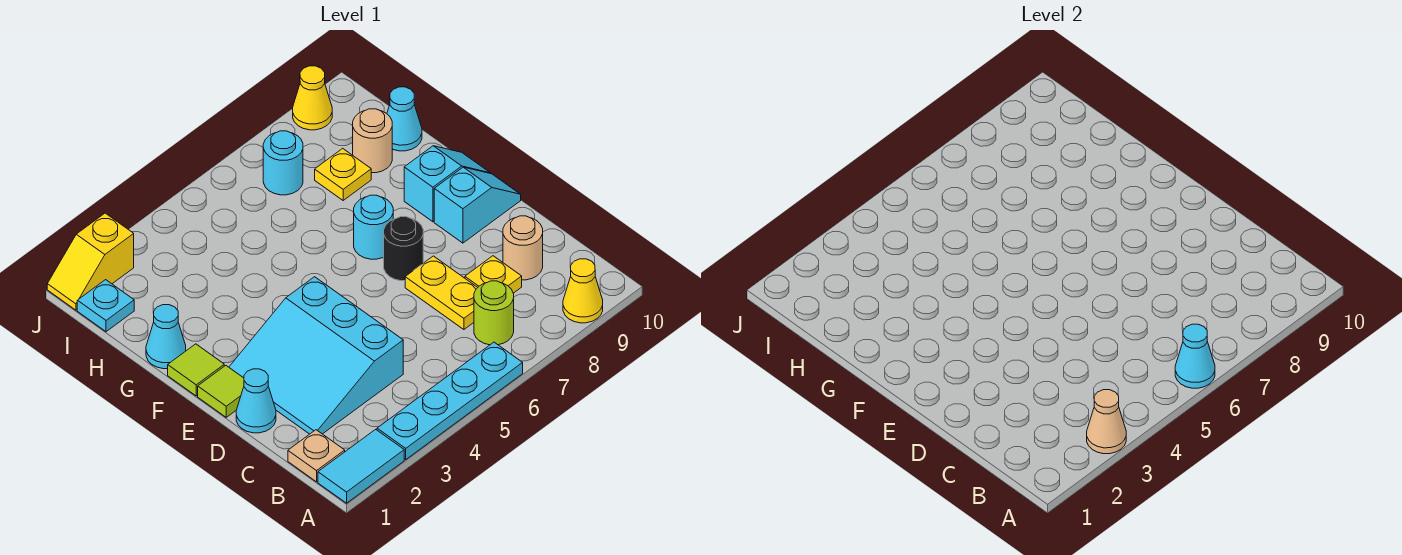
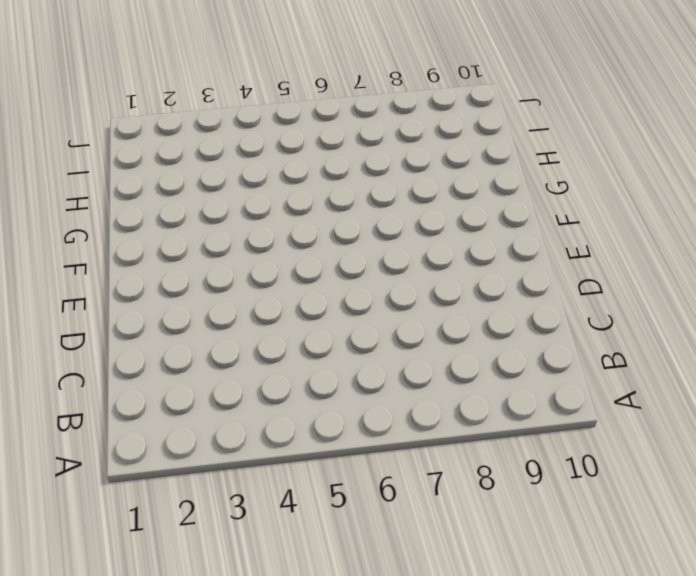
none -> cyan 1x2 tile [318,429,404,503]
none -> cyan 1x4 plate [377,342,523,459]
none -> yellow 1x1 cone [563,259,603,323]

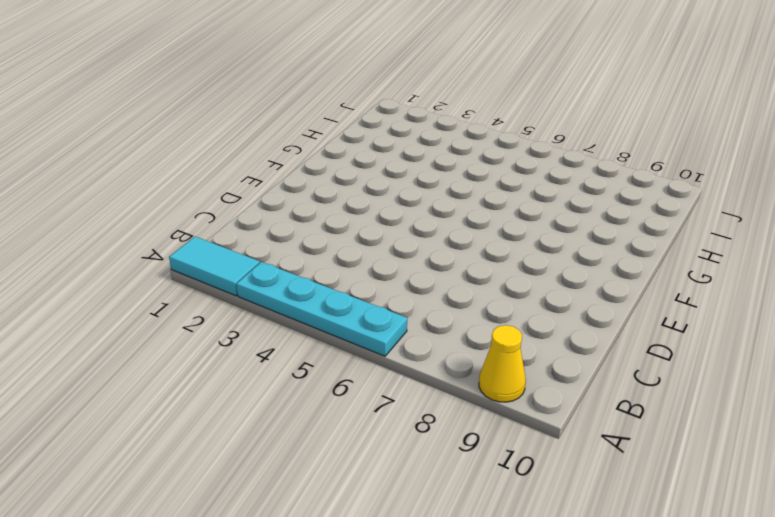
none -> tan 1x1 plate [288,430,345,482]
none -> lime 1x1 round brick [474,281,514,345]
none -> cyan 3x3 slope [229,277,403,434]

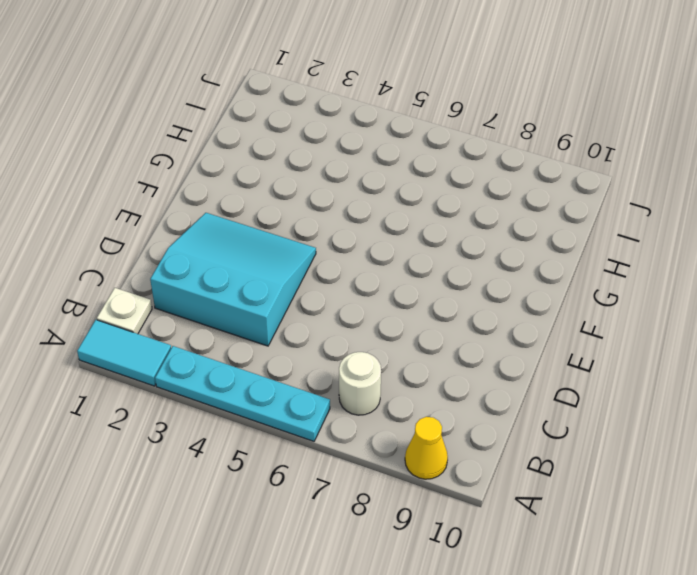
white 1x1 plate [97,288,152,334] -> tan 1x1 plate [288,430,345,482]
white 1x1 round brick [339,352,381,415] -> lime 1x1 round brick [474,281,514,345]
cyan 3x3 slope [150,213,316,346] -> cyan 3x3 slope turned to [229,277,403,434]
none -> yellow 1x2 plate [405,256,478,329]
none -> yellow 1x1 plate [465,256,522,293]
none -> tan 1x1 round brick [503,216,543,280]

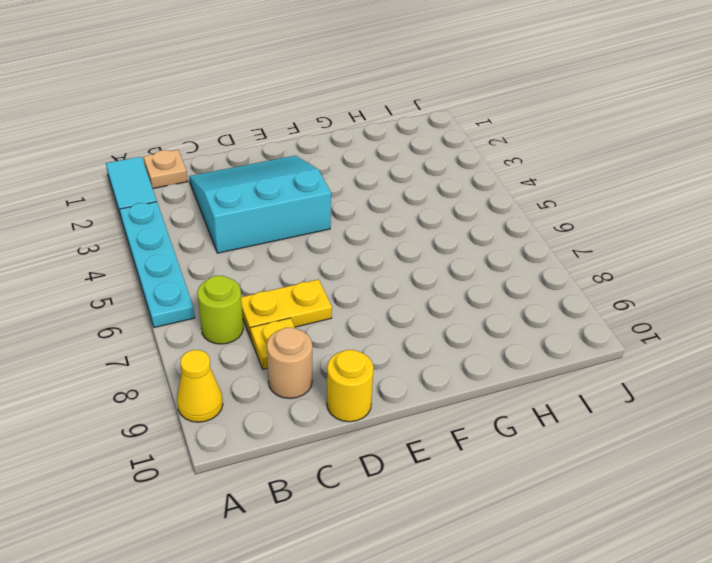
yellow 1x1 round brick [327,350,374,422] -> none
none -> cyan 1x1 cone [236,369,276,433]
none -> lime 1x1 tile [198,366,244,417]
none -> black 1x1 round brick [384,217,423,281]

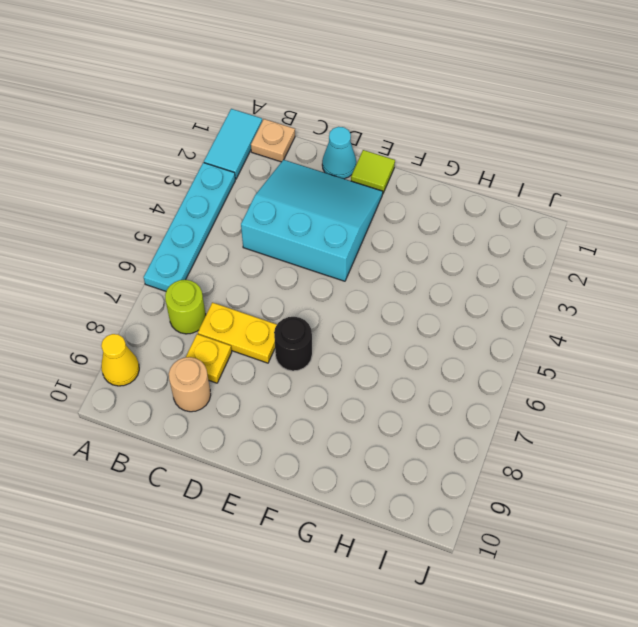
none -> cyan 1x2 slope [434,167,521,243]
none -> lime 1x1 tile [168,344,224,396]
none -> cyan 1x1 round brick [354,195,393,259]

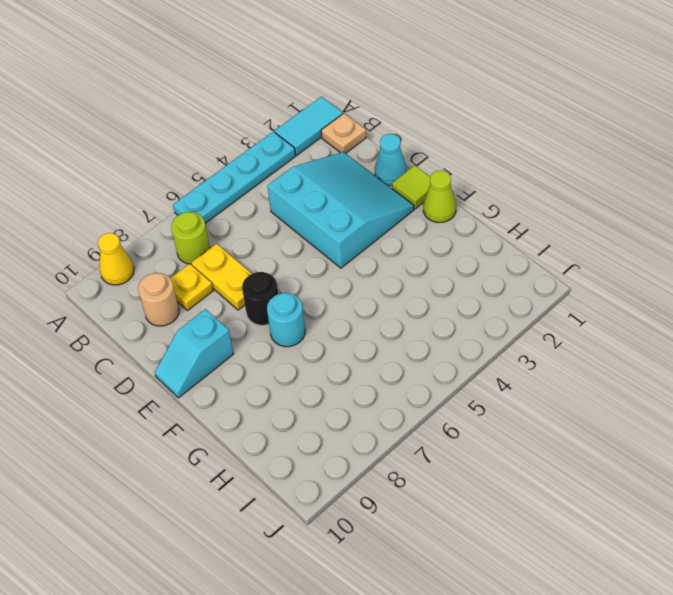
lime 1x1 cone [423,171,456,223] -> lime 1x1 tile [168,344,224,396]
none -> cyan 1x2 slope [404,146,491,222]
none -> cyan 1x1 cone [146,305,186,369]
none -> yellow 1x1 plate [315,148,371,200]

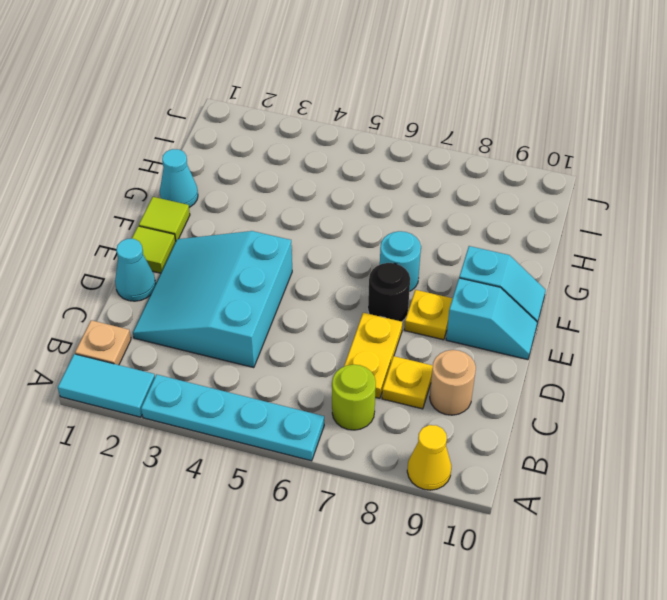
yellow 1x1 plate [404,290,453,340] -> yellow 1x1 plate moved to [315,148,371,200]
none -> tan 1x1 round brick [353,109,392,173]
none -> cyan 1x1 cone [387,87,422,151]
none -> cyan 1x1 plate [77,280,134,332]

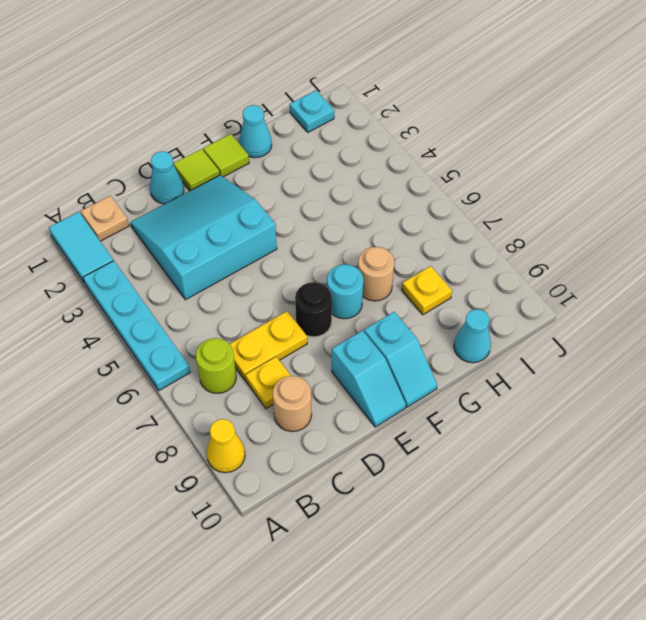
tan 1x1 round brick [358,247,394,301] -> tan 1x1 round brick moved to [353,109,392,173]
none -> cyan 1x1 round brick [263,131,303,195]
none -> yellow 1x2 slope [47,213,134,310]
none -> yellow 1x1 cone [293,66,332,130]

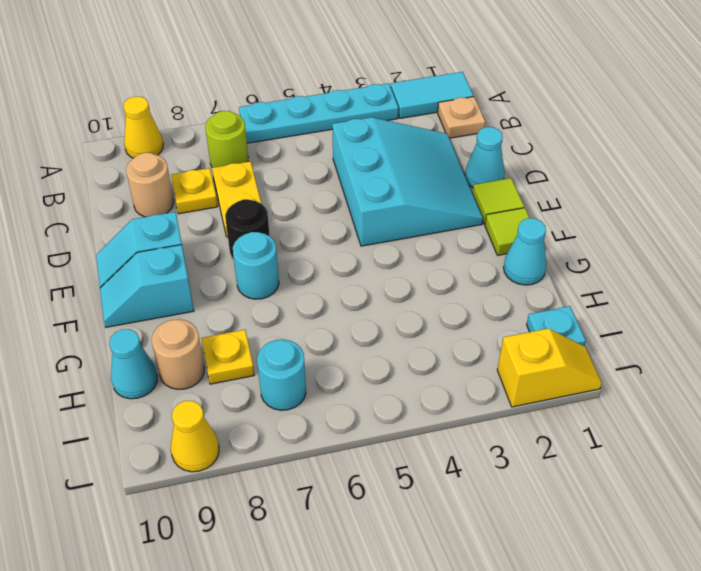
none -> tan 1x1 cone [1087,390,1126,454]
none -> cyan 1x1 cone [1175,324,1215,388]

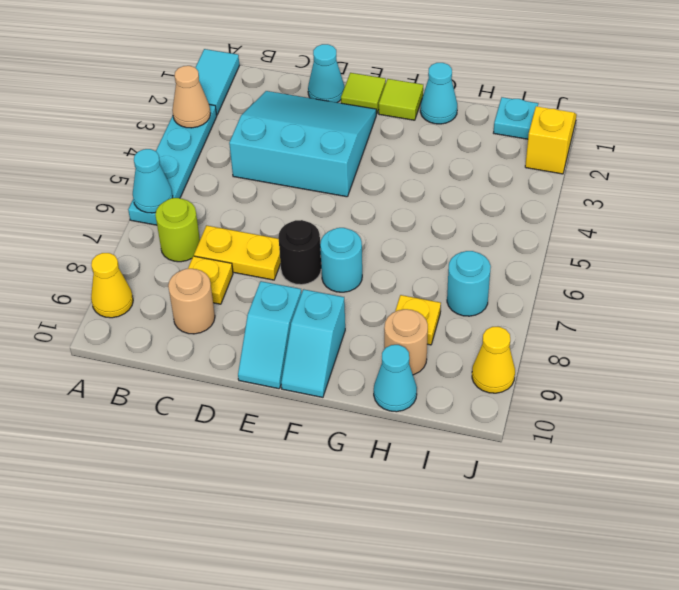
none -> tan 1x1 plate [288,430,345,482]

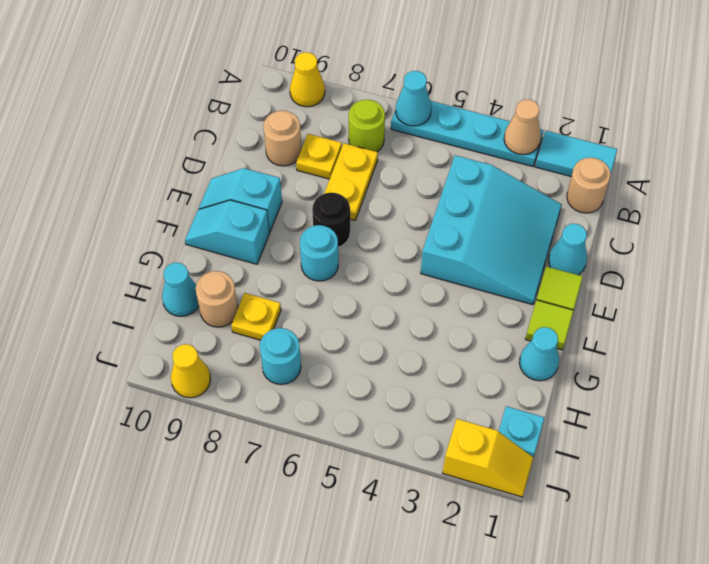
tan 1x1 round brick [567,158,610,213] -> tan 1x1 plate [288,430,345,482]

